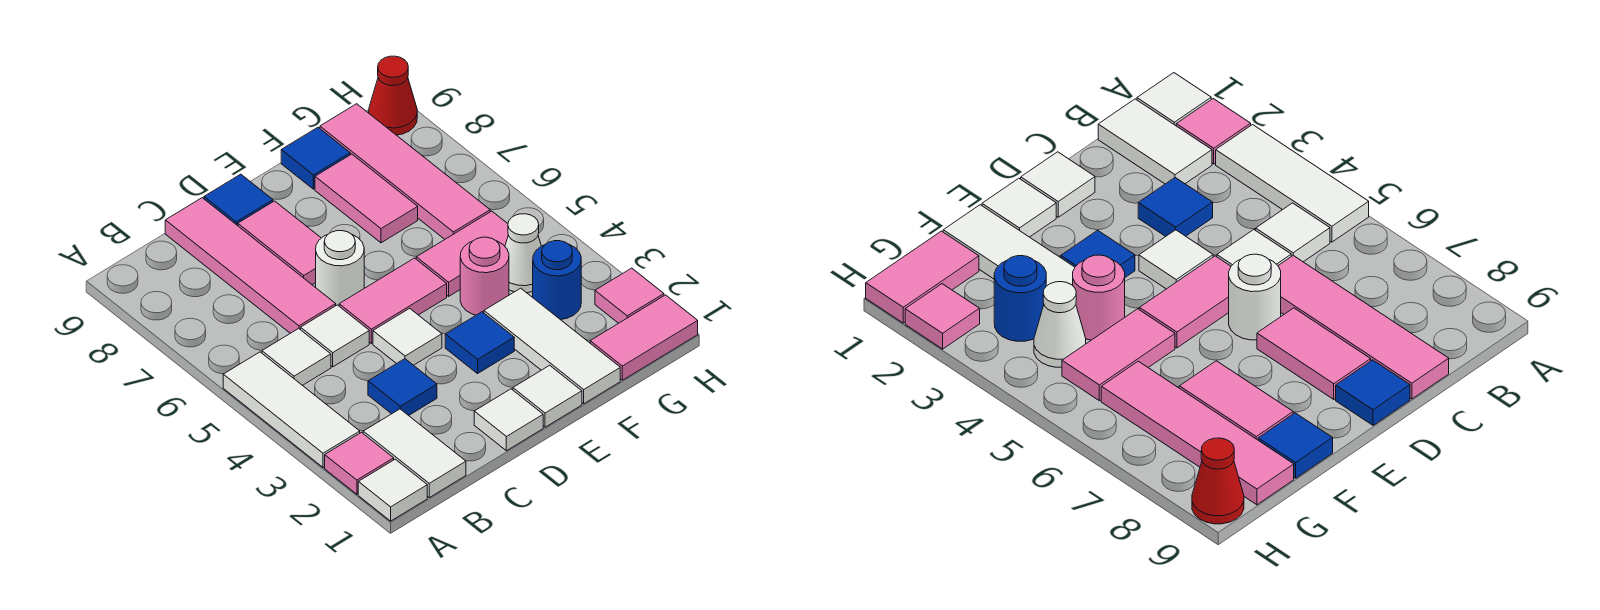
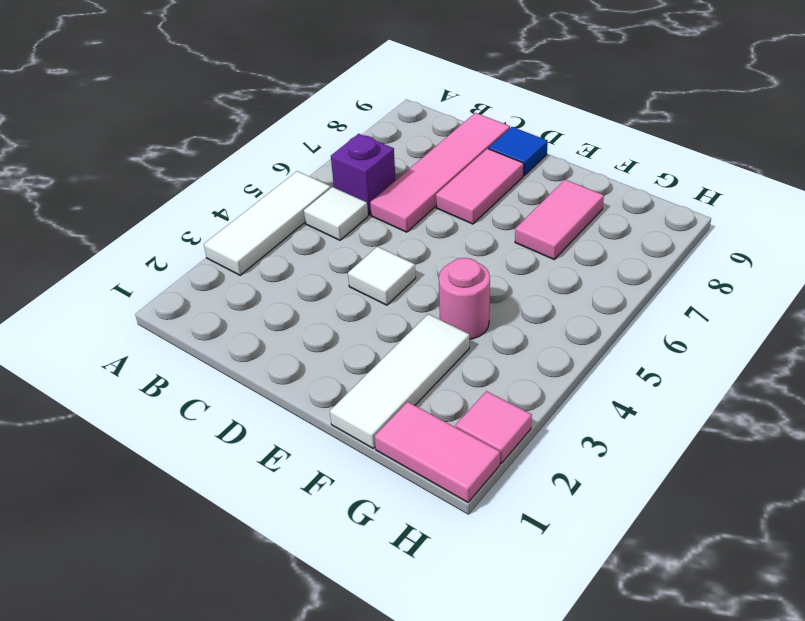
purple 1x1 brick [331,134,396,215] -> none
none -> white 1x1 tile [358,459,427,521]
none -> pink 1x1 tile [325,432,394,494]
none -> white 1x2 tile [363,409,466,498]

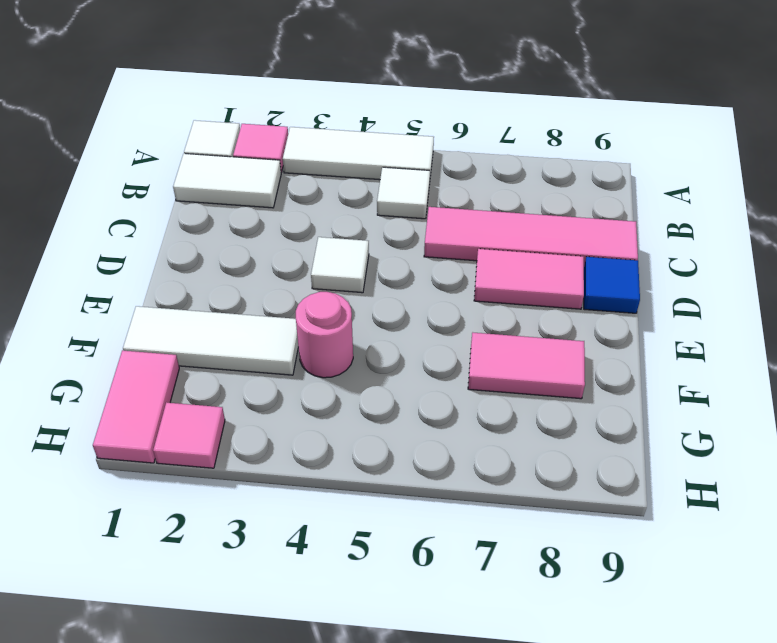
none -> blue 1x1 tile [368,359,437,416]
none -> white 1x1 tile [301,305,369,367]
none -> white 1x1 tile [474,389,543,451]

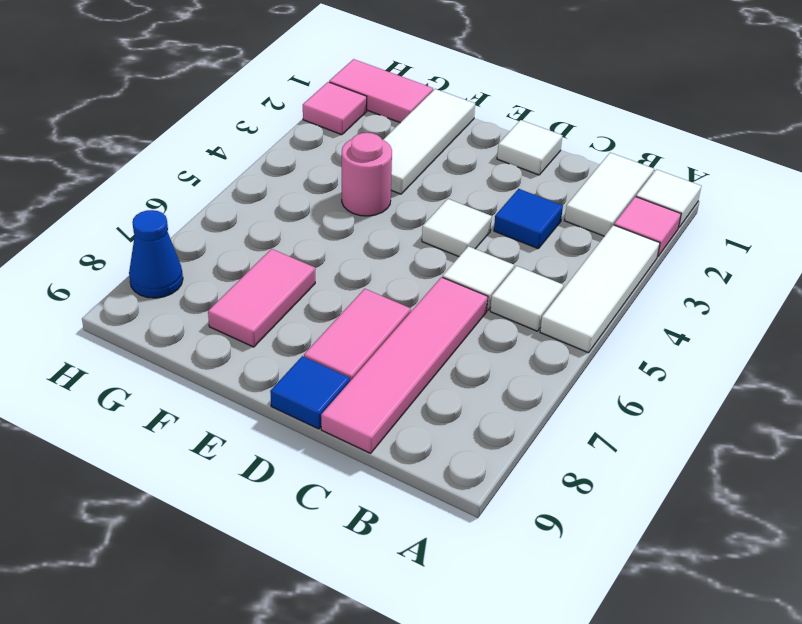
blue 1x1 cone [129,210,183,298] -> none
none -> pink 1x2 tile [339,258,447,343]
none -> white 1x1 round brick [316,231,364,306]
none -> white 1x1 tile [513,365,582,427]

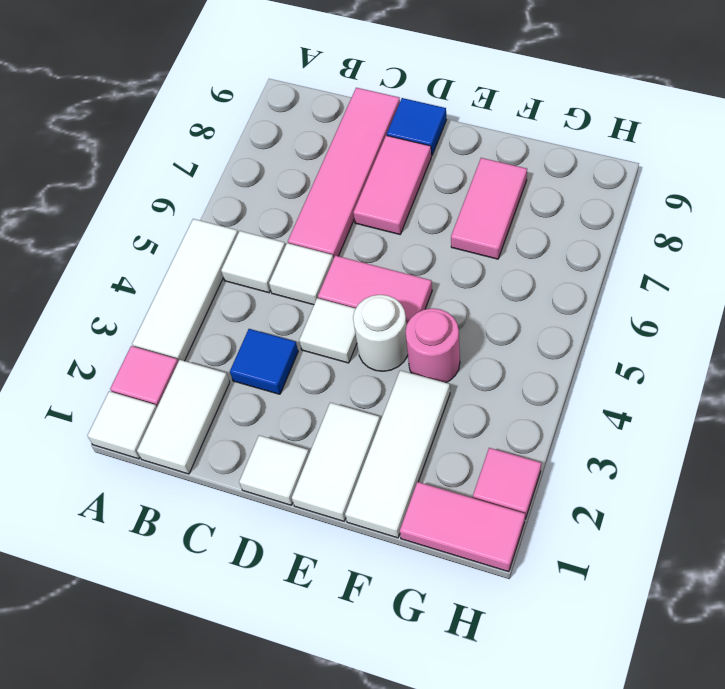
white 1x2 tile [292,403,380,521] -> white 1x1 tile [513,365,582,427]
white 1x1 round brick [353,295,408,371] -> white 1x1 round brick moved to [316,231,364,306]
none -> blue 1x1 tile [445,312,514,374]
none -> pink 1x2 tile [416,211,508,296]
none -> blue 1x1 tile [281,128,350,189]

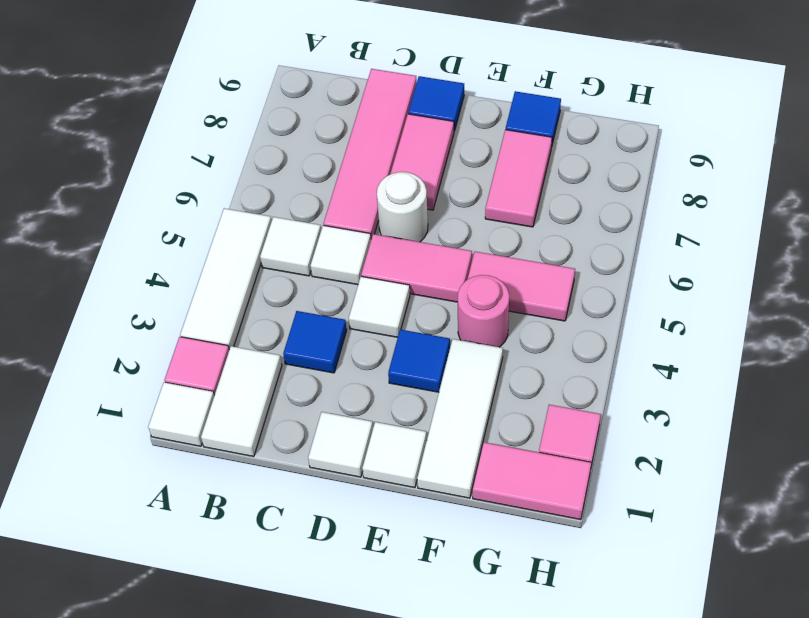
none -> blue 1x1 round brick [533,241,581,320]
none -> white 1x1 cone [505,214,541,293]
none -> pink 1x4 tile [320,104,490,239]

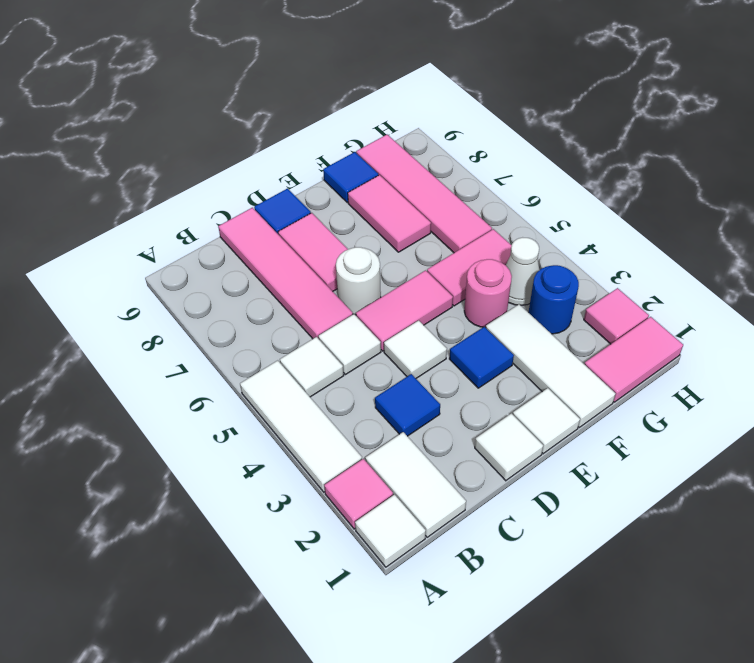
none -> red 1x1 cone [369,56,417,135]

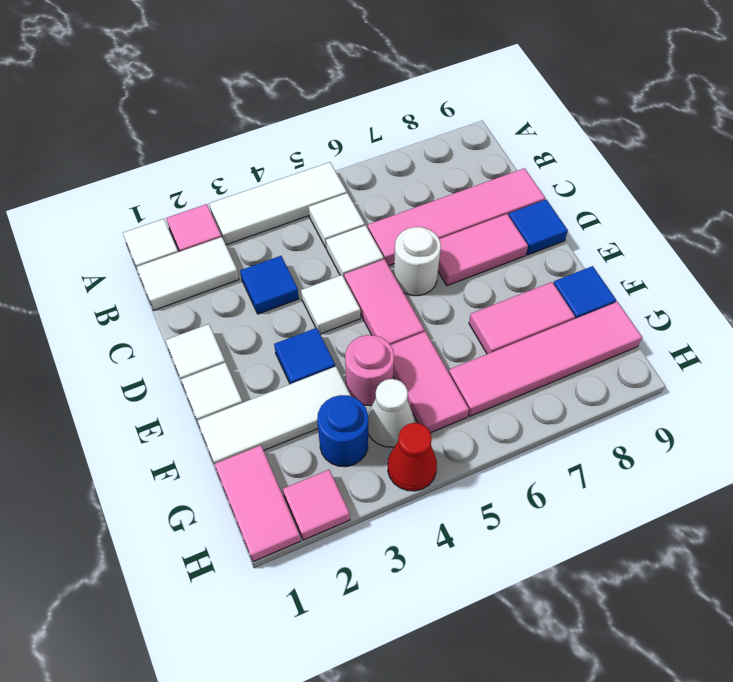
red 1x1 cone [388,423,437,491] -> red 1x1 cone moved to [369,56,417,135]

